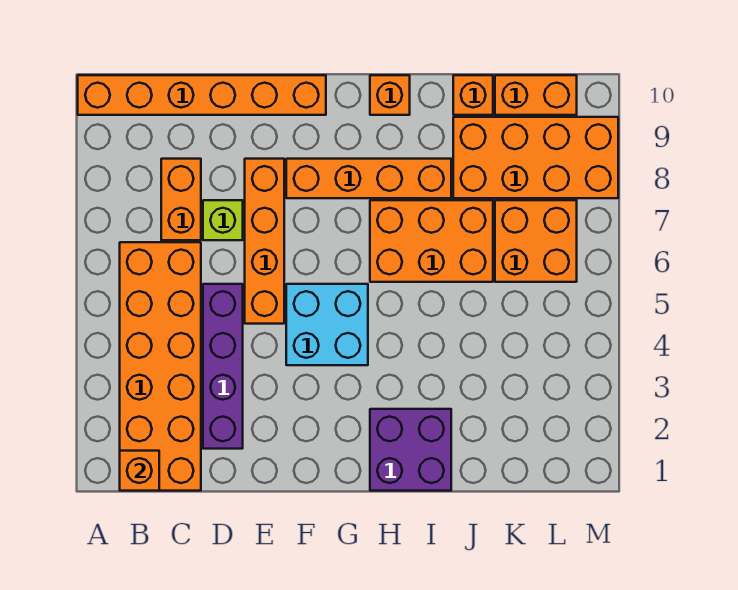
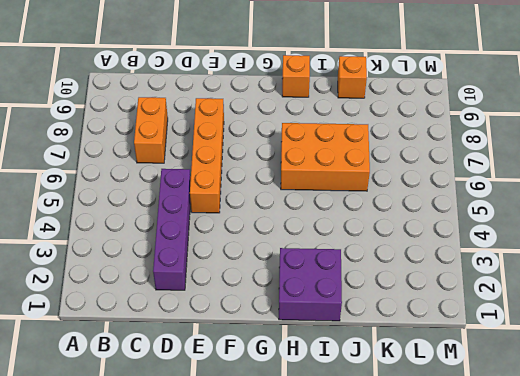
none -> orange 1x6 brick [78,75,326,115]
none -> orange 2x6 brick [120,242,201,491]
none -> lime 1x1 brick [203,200,243,240]

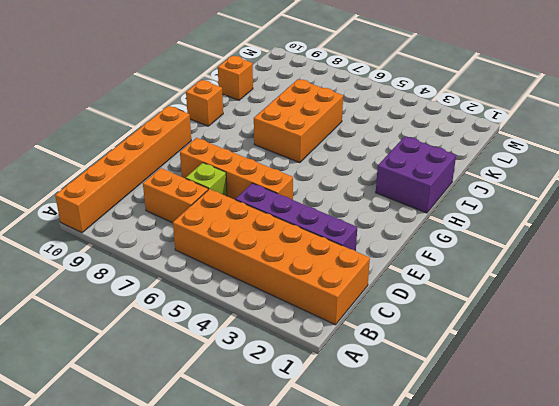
none -> cyan 2x2 brick [286,284,368,365]
none -> orange 1x4 brick [286,159,451,198]
none -> orange 2x4 brick [453,117,618,198]

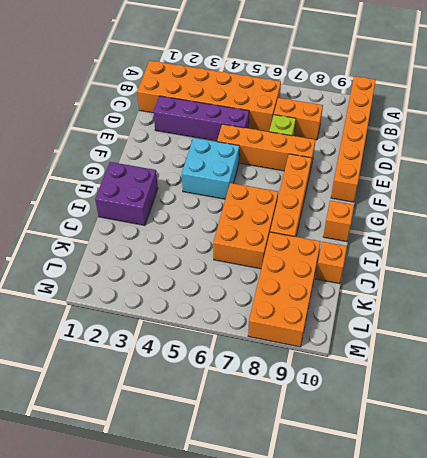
none -> orange 2x2 brick [495,200,577,282]
none -> orange 1x2 brick [495,75,577,115]
none -> orange 1x1 brick [120,451,159,491]

